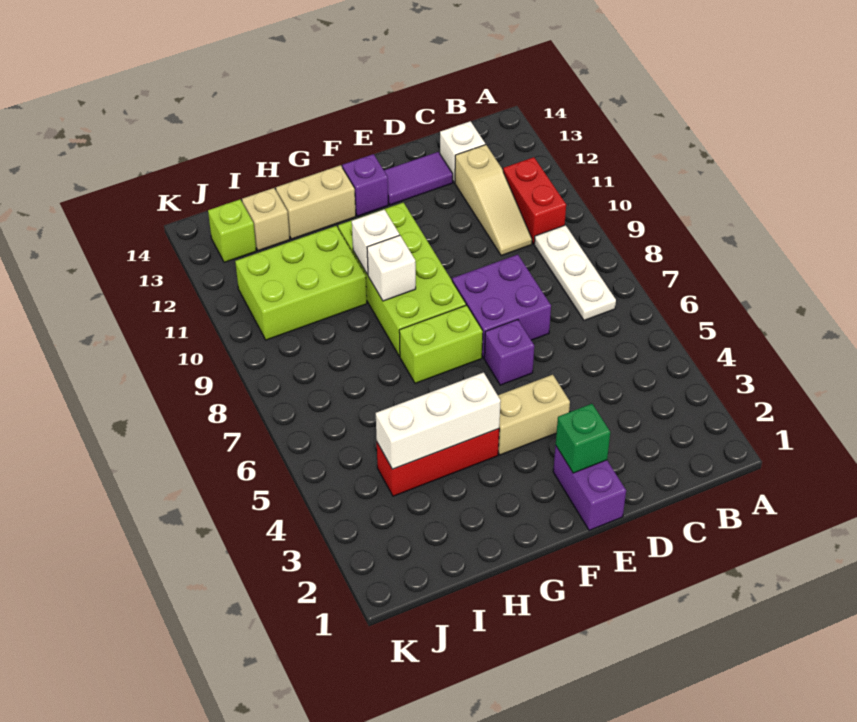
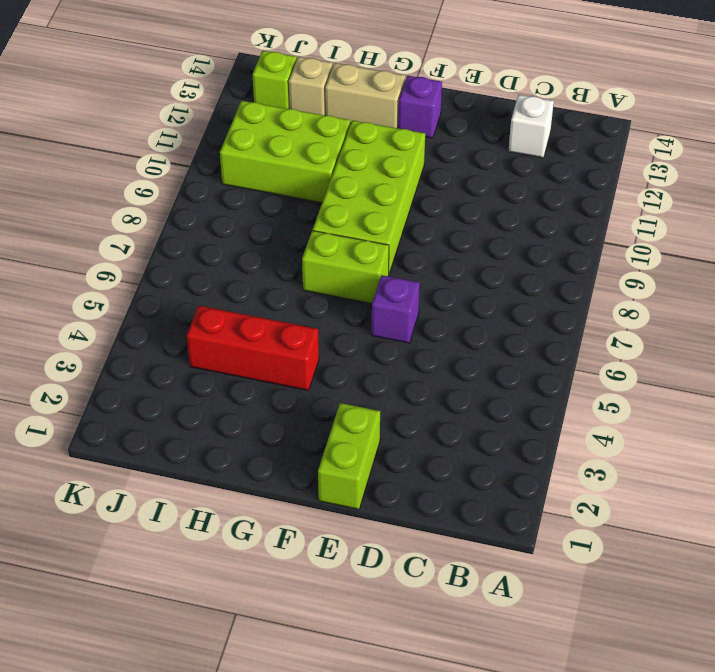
lime 1x2 brick [318,403,380,509] -> purple 1x2 brick [553,446,626,530]
none -> white 1x3 plate [534,225,616,320]
none -> red 1x2 brick [503,157,566,244]
none -> tan 1x3 slope [455,145,532,256]

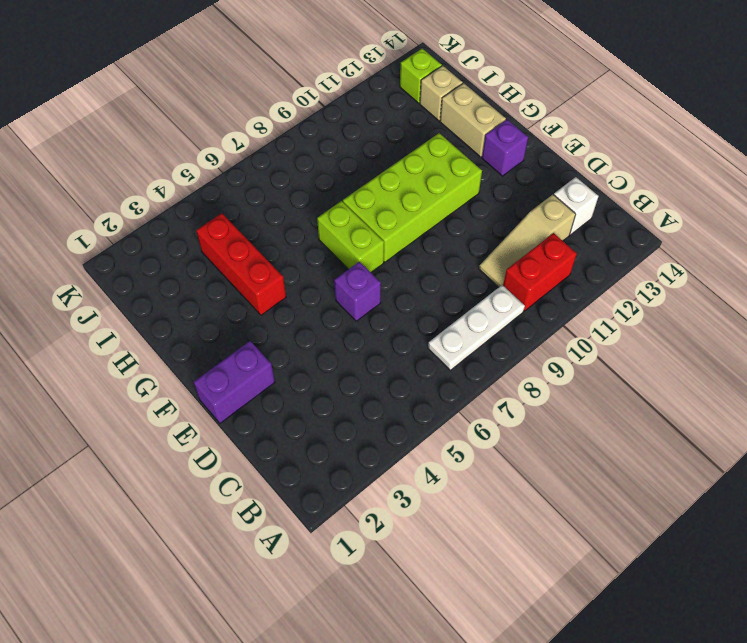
none -> purple 2x2 brick [452,255,551,358]
none -> purple 1x2 tile [384,152,453,205]
none -> tan 1x2 brick [498,375,570,455]

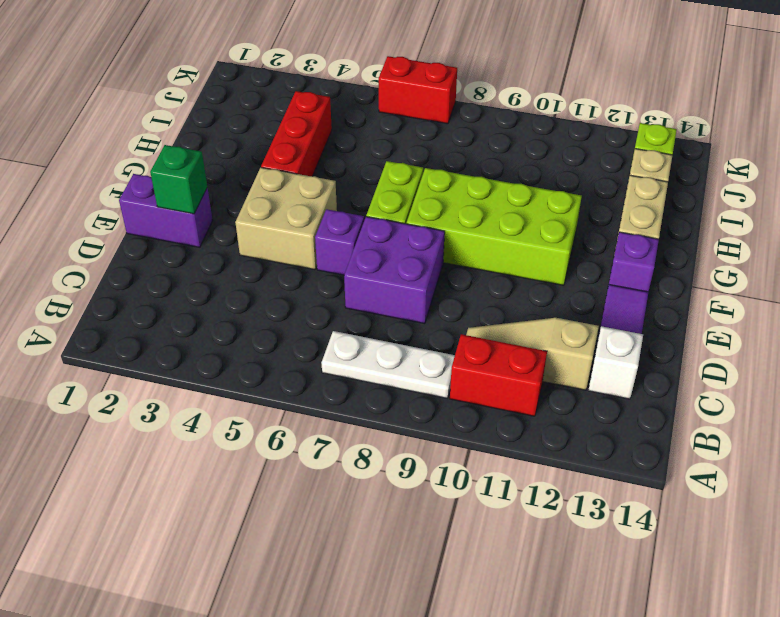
tan 2x2 brick [235,168,337,270] -> tan 1x2 brick [498,375,570,455]
red 1x2 brick [379,56,457,124] -> none
none -> lime 2x3 brick [235,226,367,340]
none -> white 1x3 brick [376,373,501,469]
none -> white 1x1 brick [367,235,416,301]

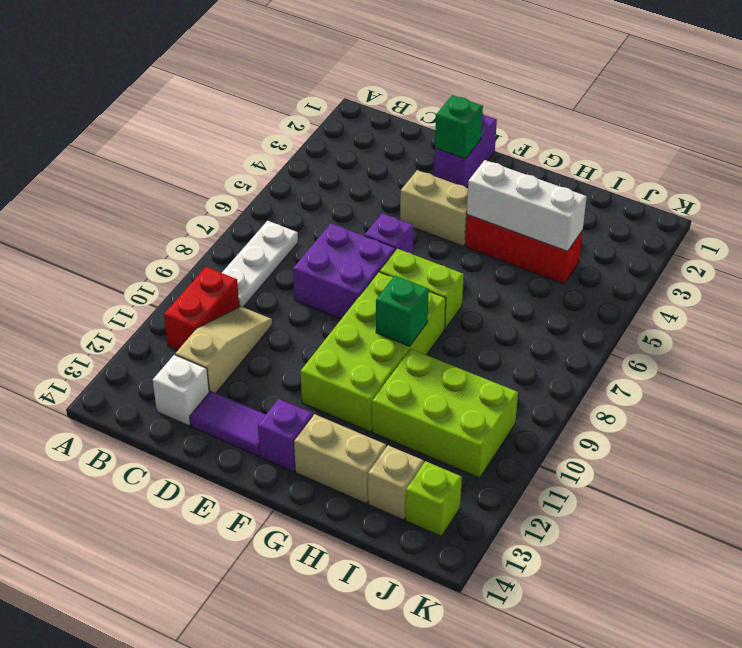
green 1x1 brick [376,276,429,346] -> white 1x1 brick [367,235,416,301]
none -> white 1x1 brick [352,210,399,275]

